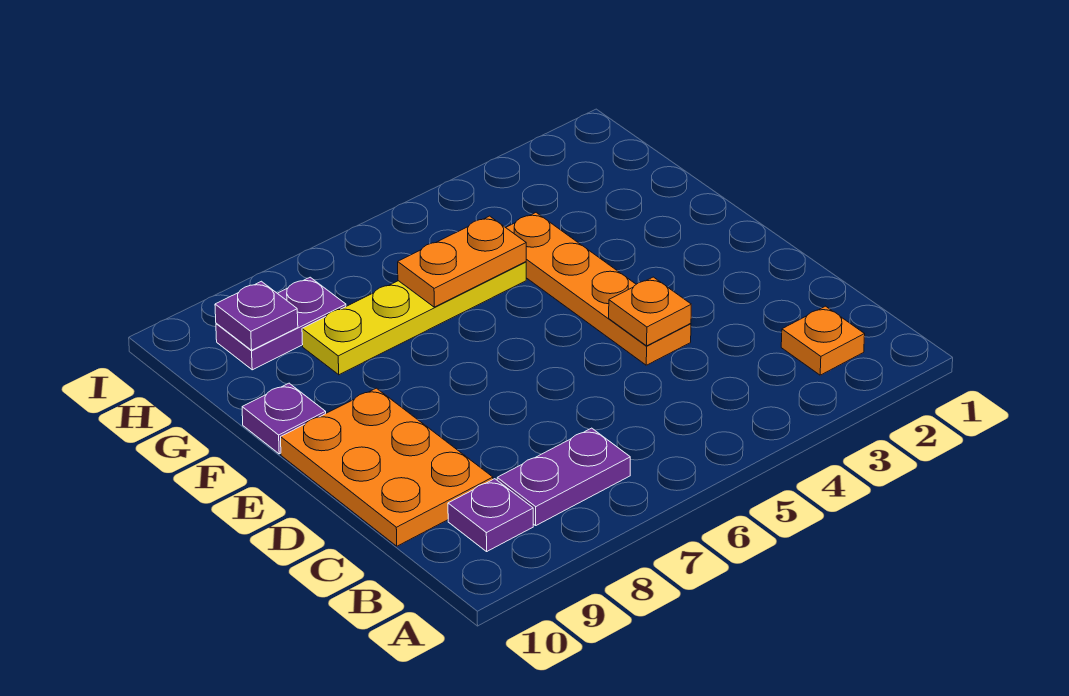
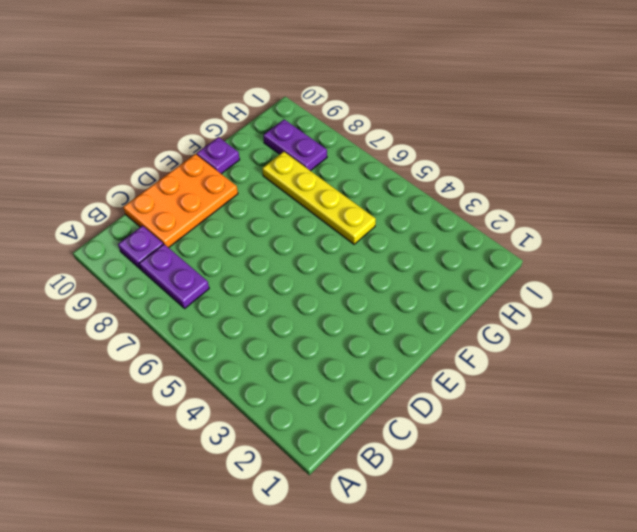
none -> orange 1x1 plate [781,306,865,375]
none -> orange 1x4 plate [506,213,691,365]

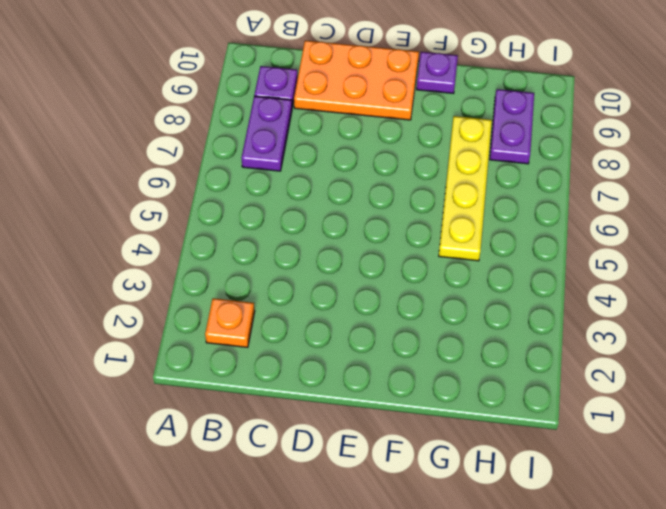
none -> orange 1x4 plate [506,213,691,365]
none -> orange 1x1 plate [609,277,691,346]

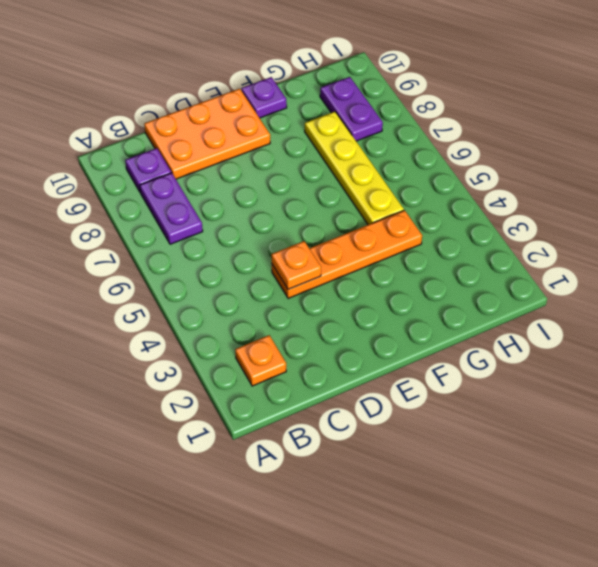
none -> orange 1x2 plate [398,216,526,307]
none -> purple 1x1 plate [215,281,298,350]

